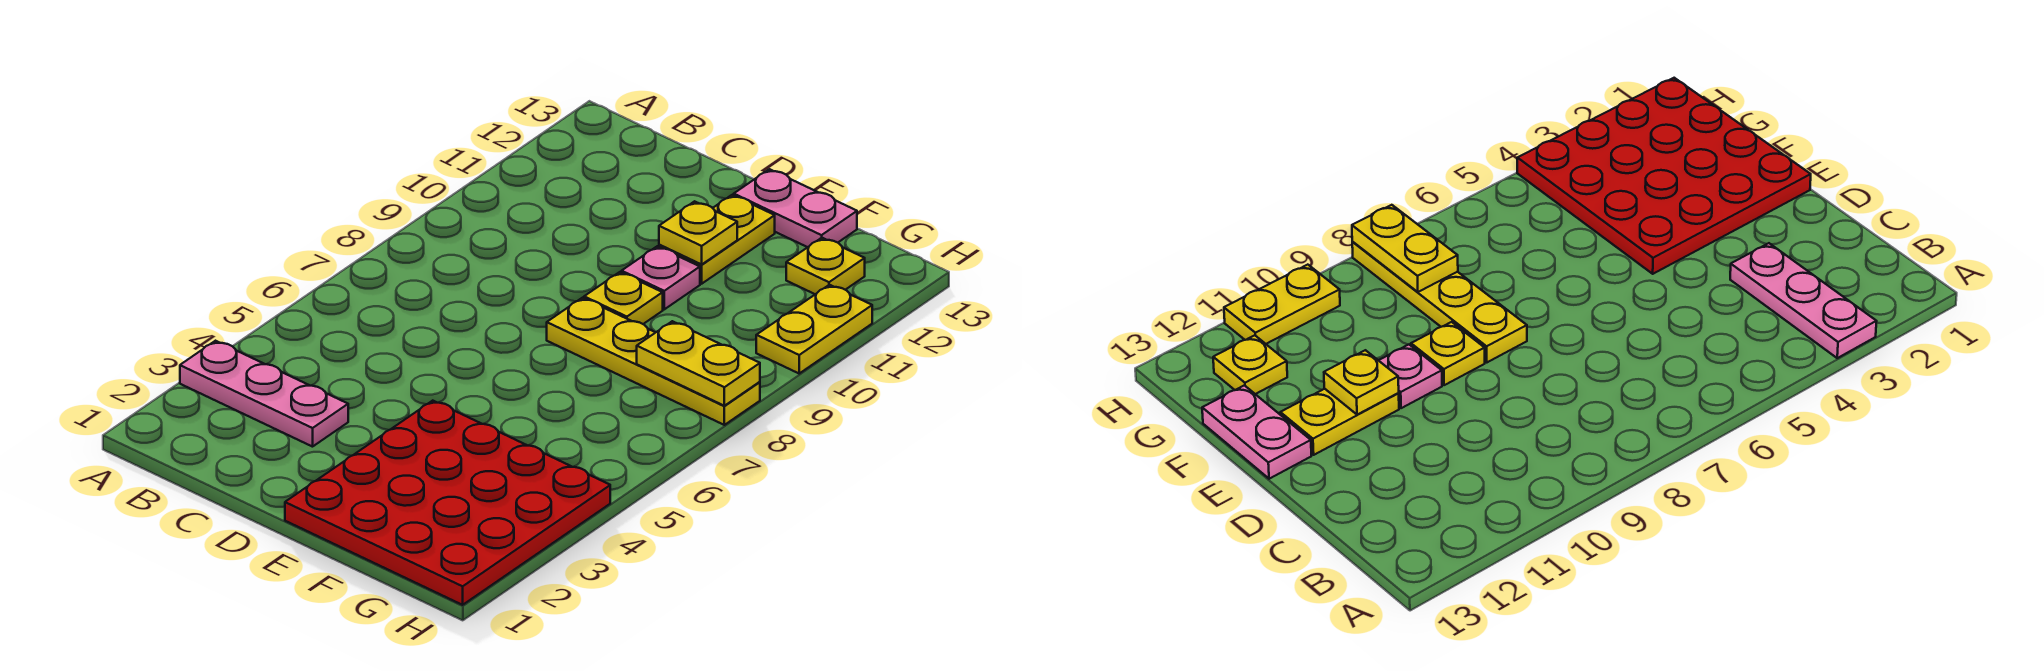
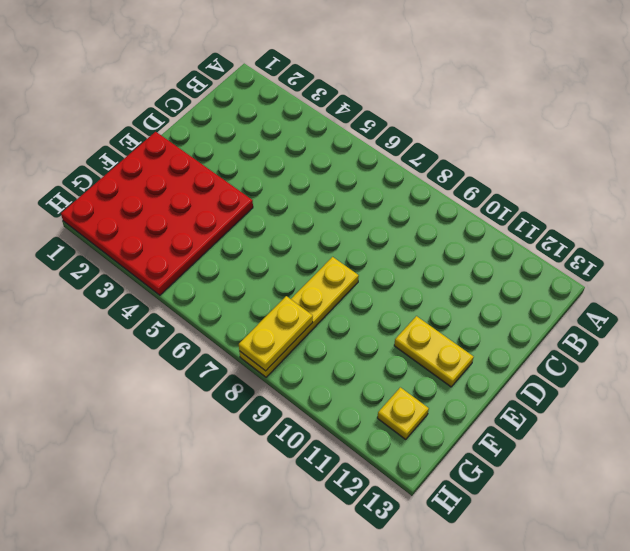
none -> pink 1x3 plate [180,341,348,447]
none -> yellow 1x1 plate [584,272,663,324]

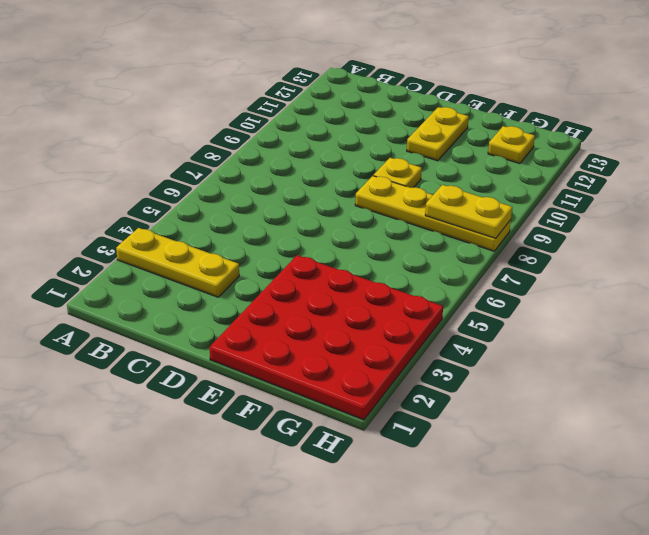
yellow 1x3 plate [116,228,239,297] -> pink 1x3 plate [180,341,348,447]
none -> pink 1x1 plate [622,246,700,309]
none -> pink 1x2 plate [734,169,857,247]

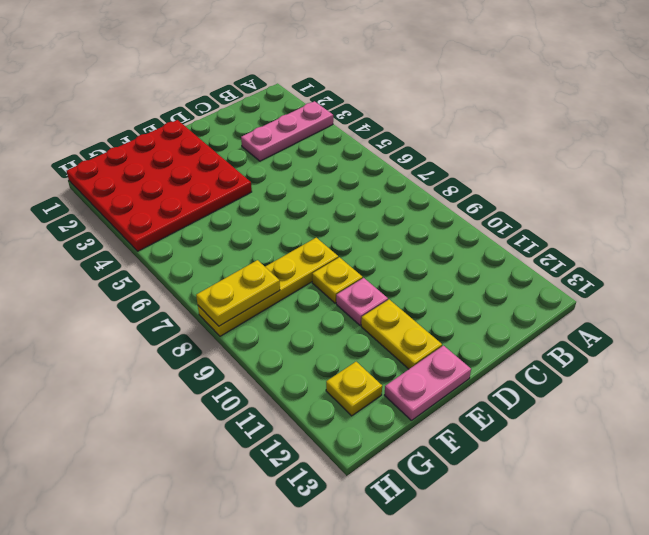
none -> yellow 1x2 plate [756,285,872,373]
none -> yellow 1x1 plate [659,201,737,264]

